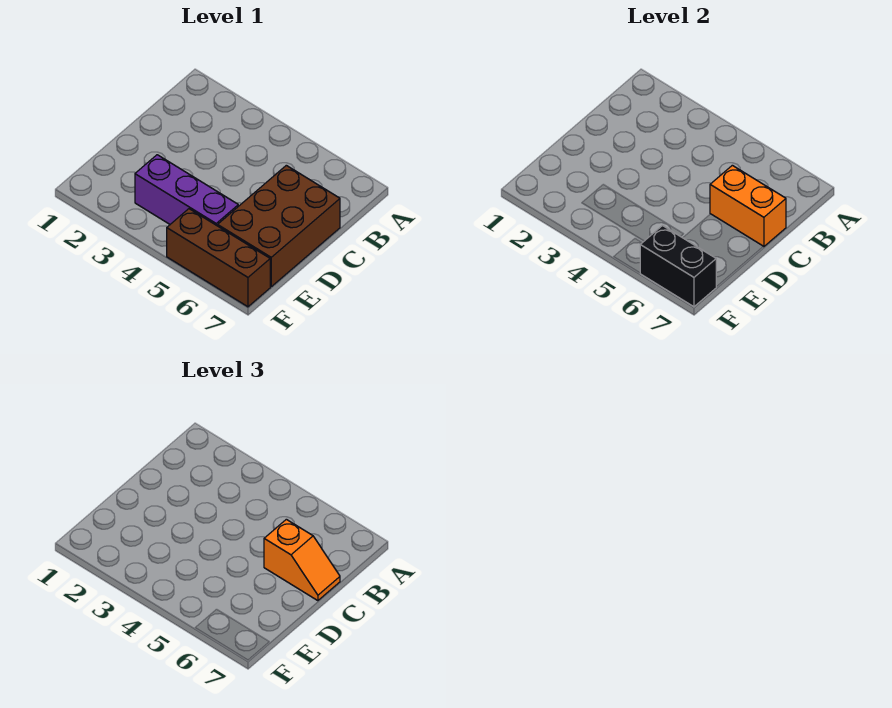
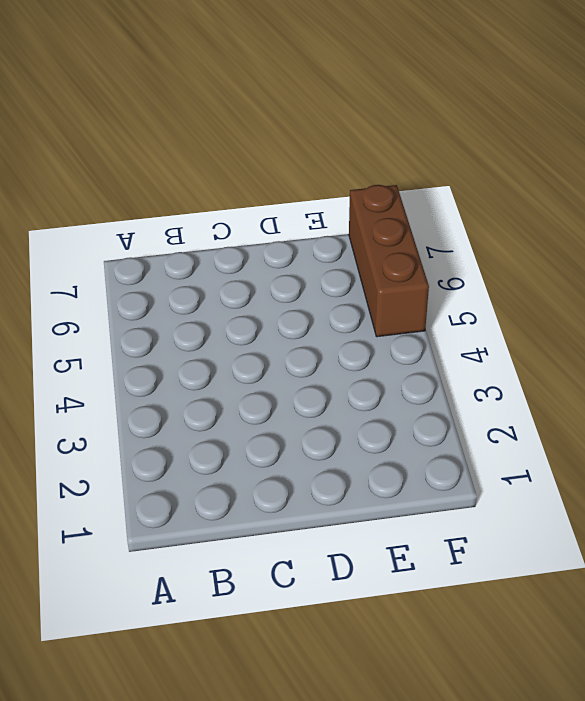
none -> brown 2x3 brick [218,165,340,287]
none -> purple 1x3 brick [135,155,238,226]

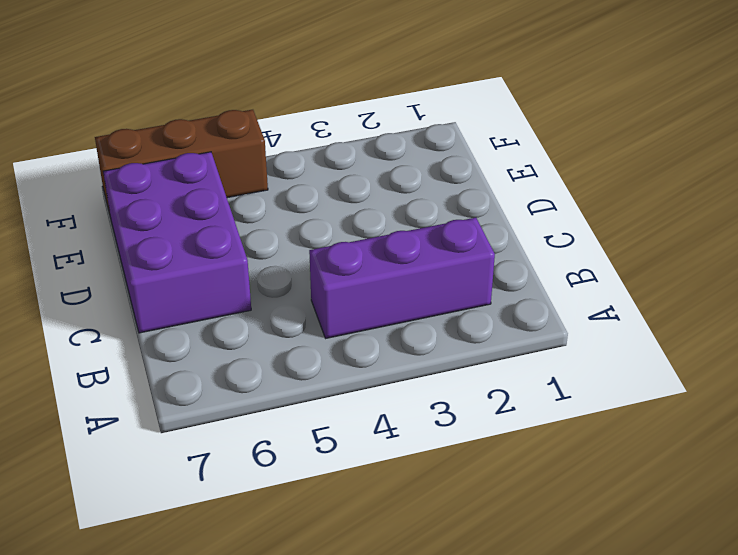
purple 1x3 brick [309,218,495,338] -> purple 1x3 brick moved to [135,155,238,226]
purple 2x3 brick [103,152,251,333] -> brown 2x3 brick [218,165,340,287]
none -> orange 1x2 brick [710,165,786,247]
none -> black 1x2 brick [640,226,716,307]

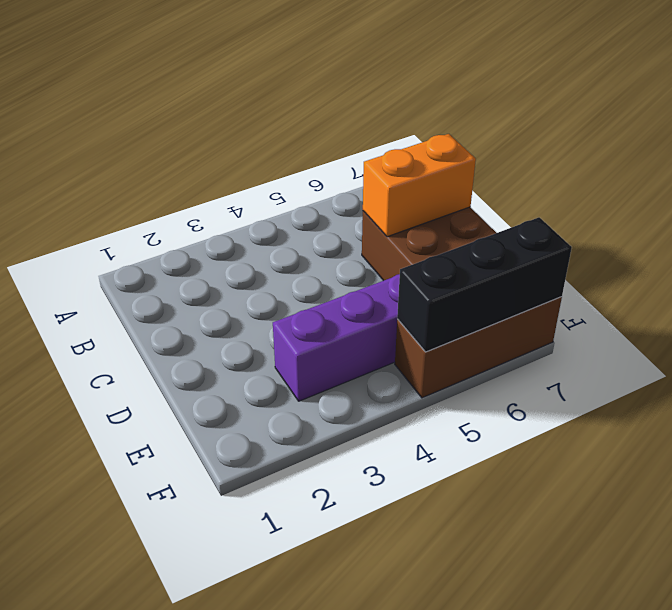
black 1x3 brick [397,217,572,352] -> black 1x2 brick [640,226,716,307]
none -> orange 1x2 slope [264,519,340,601]

